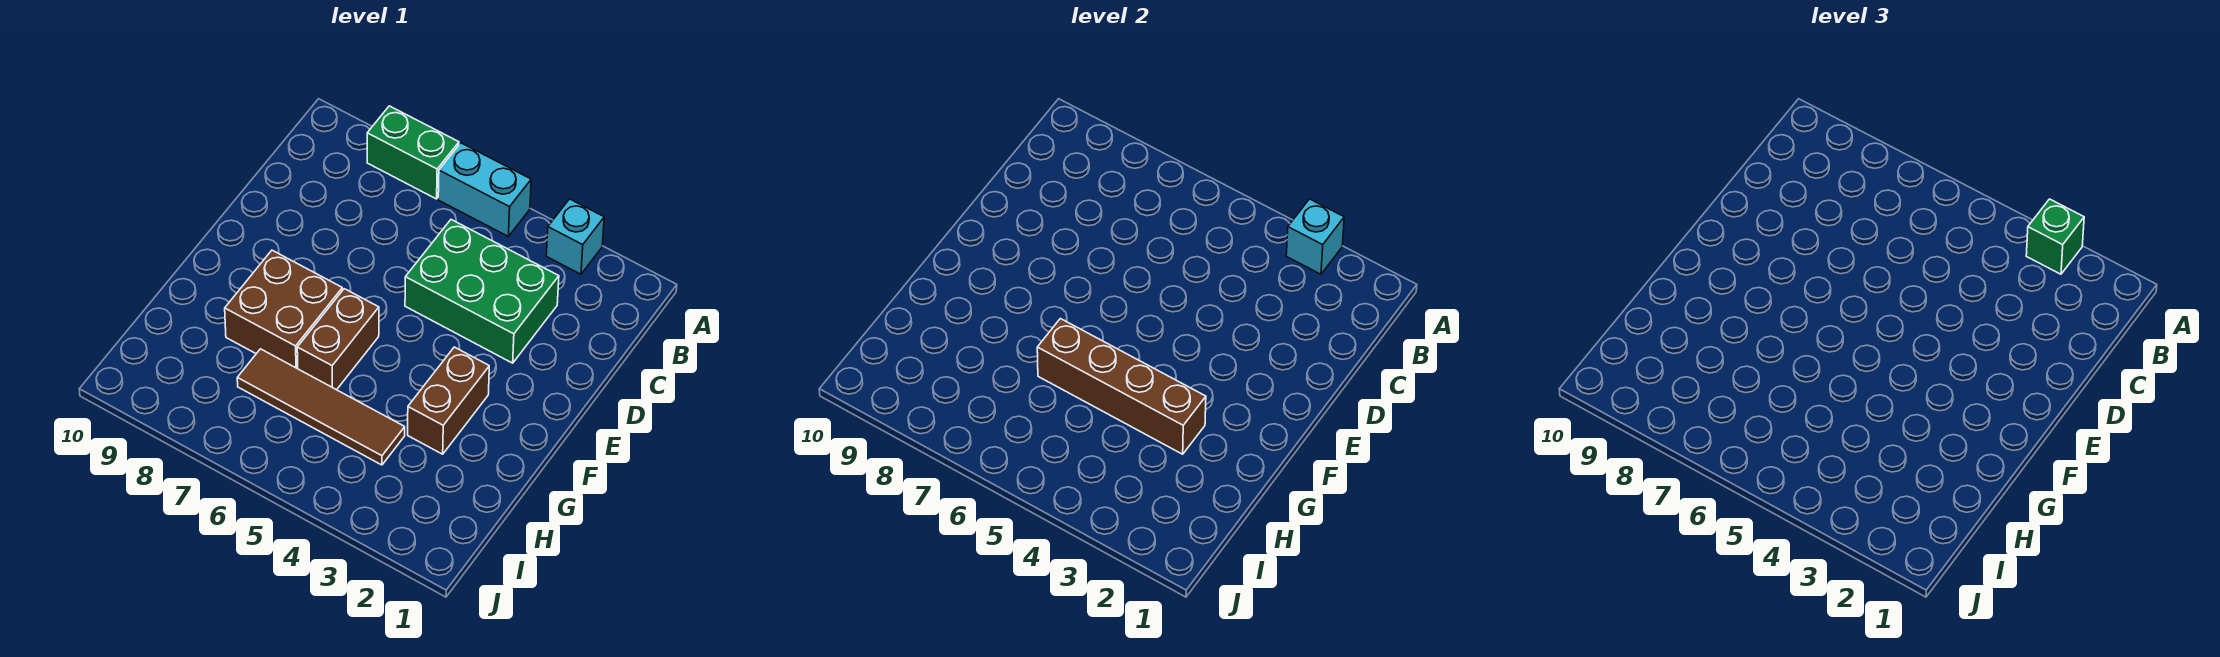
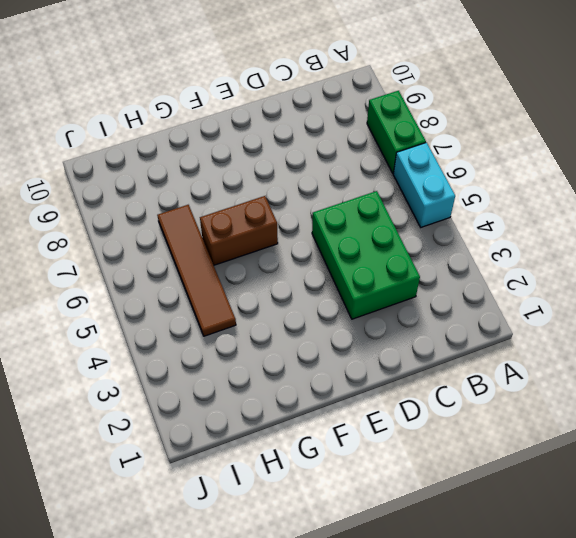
none -> cyan 1x1 brick [546,199,604,274]
none -> brown 1x2 brick [408,347,489,454]

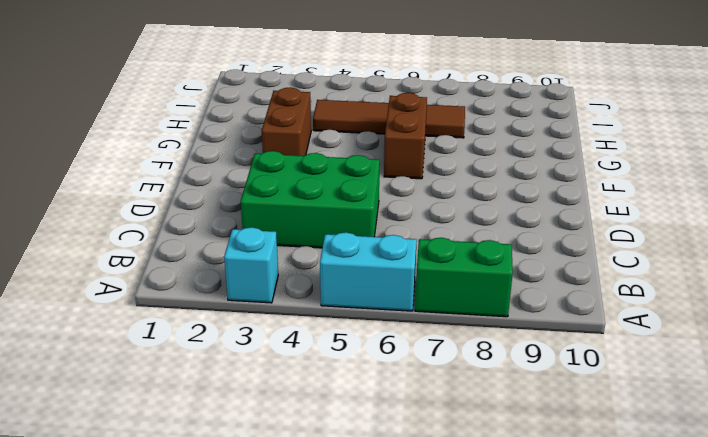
none -> brown 2x2 brick [225,250,342,369]
none -> cyan 1x1 brick [1286,199,1344,274]

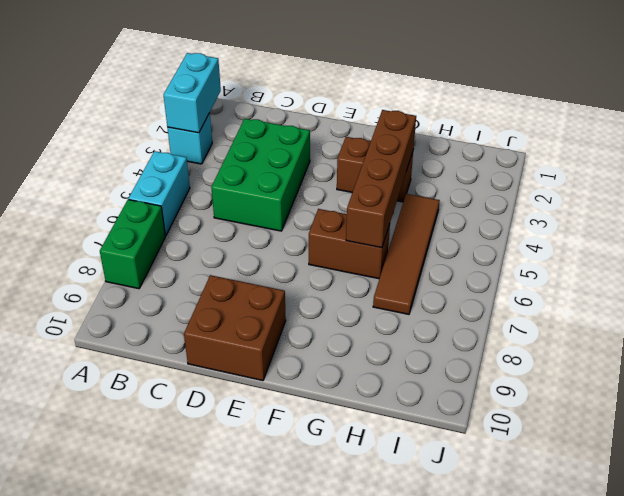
cyan 1x2 brick [163,53,221,133] -> cyan 1x1 brick [1286,199,1344,274]
brown 2x2 brick [184,275,286,381] -> brown 2x2 brick moved to [225,250,342,369]
none -> green 1x1 brick [2026,199,2084,274]

